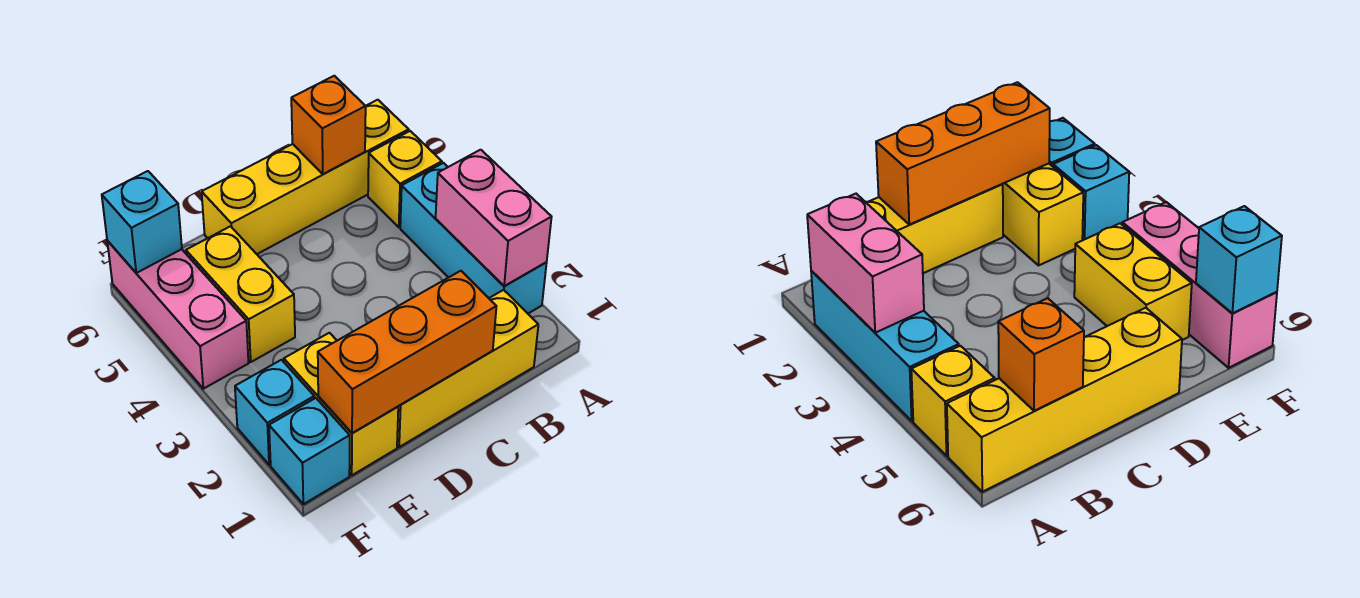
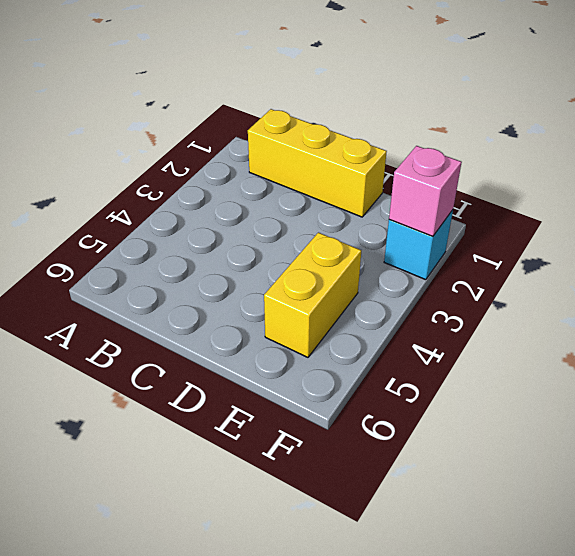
pink 1x1 brick [389,146,462,236] -> none
none -> cyan 1x3 brick [400,163,547,313]
none -> yellow 1x1 brick [368,131,442,227]
none -> yellow 1x4 brick [202,100,409,254]

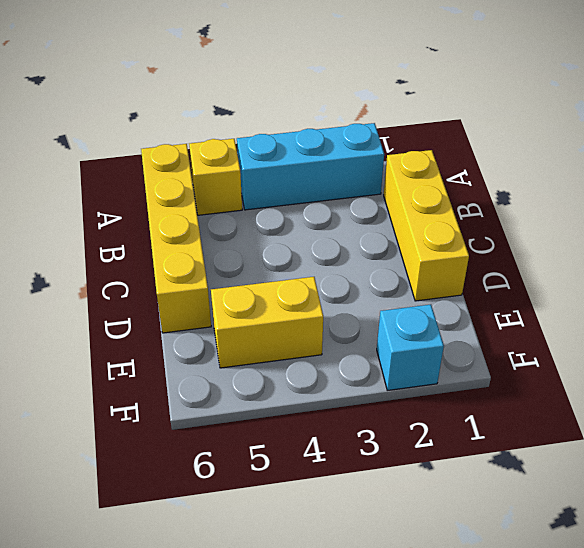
none -> yellow 1x2 brick [284,333,398,475]
none -> cyan 1x1 brick [269,398,350,504]
none -> pink 1x3 brick [107,241,248,389]

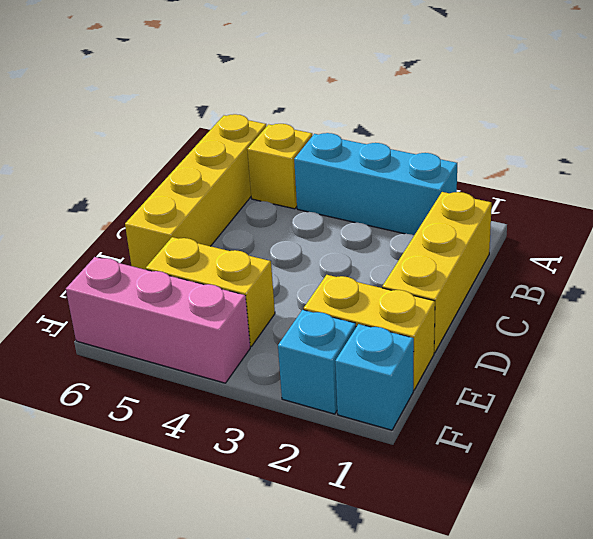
none -> pink 1x2 brick [436,150,552,286]
none -> orange 1x1 brick [291,76,366,174]
none -> orange 1x3 brick [318,271,496,433]

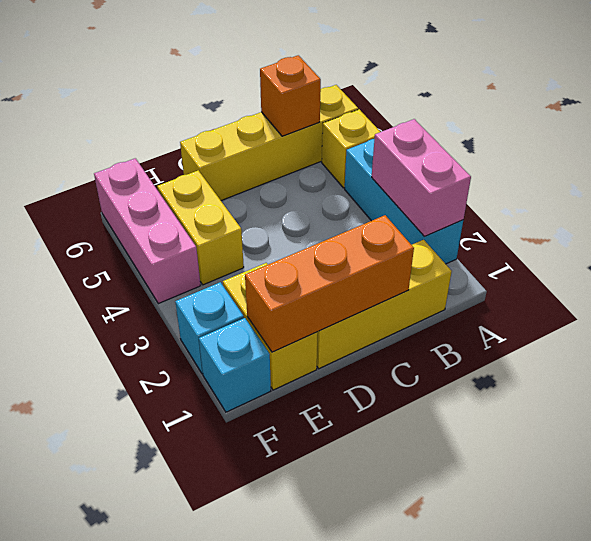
none -> cyan 1x1 brick [102,171,182,273]

